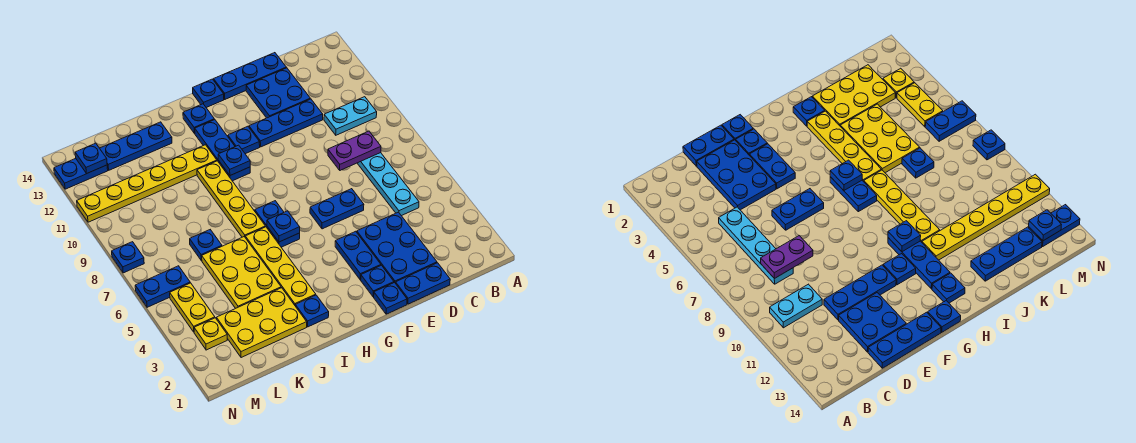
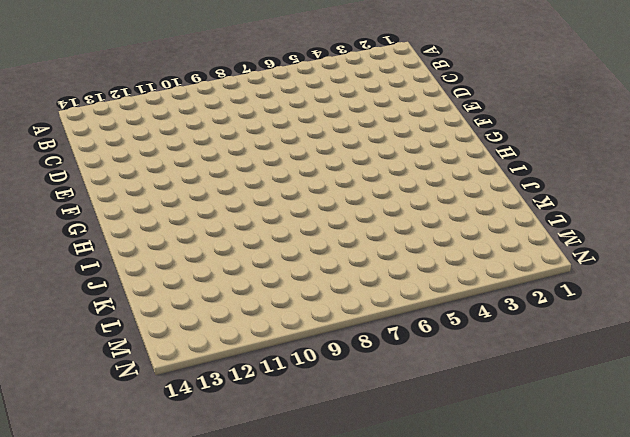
none -> cyan 1x2 plate [324,97,377,135]
none -> cyan 1x4 plate [357,153,419,216]
none -> blue 1x2 plate [396,263,450,304]
none -> blue 2x3 plate [357,212,437,283]

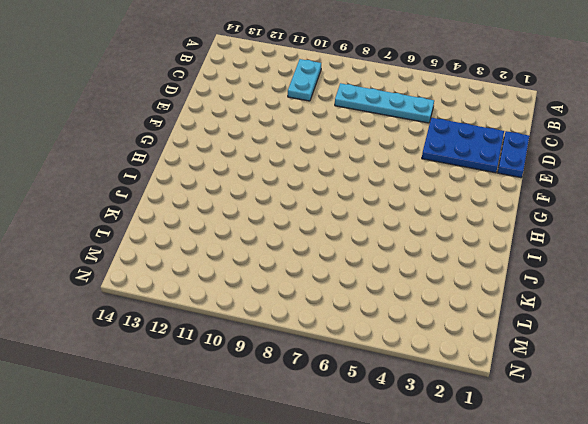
none -> blue 1x3 plate [249,99,323,147]
none -> blue 2x2 plate [246,68,310,118]
none -> blue 1x3 plate [214,53,286,99]
none -> blue 1x2 plate [310,189,364,229]

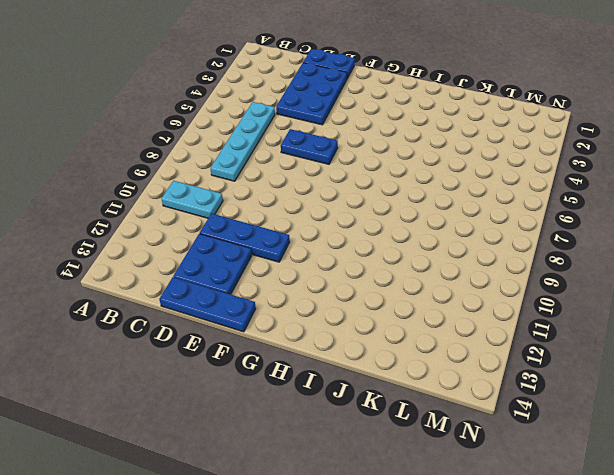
none -> blue 1x1 plate [374,283,407,314]
none -> blue 1x1 plate [361,265,394,297]
none -> blue 1x2 plate [335,231,381,280]
none -> blue 1x1 plate [228,126,260,154]

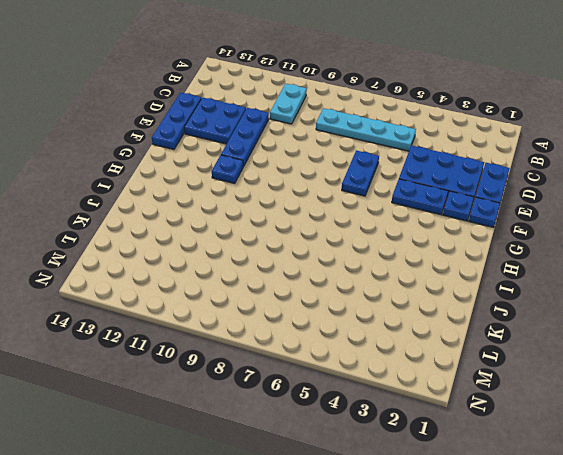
none -> blue 1x1 plate [193,79,224,108]
none -> blue 1x2 plate [255,201,300,247]
none -> blue 1x3 plate [195,120,250,181]
none -> blue 1x1 plate [183,104,214,133]

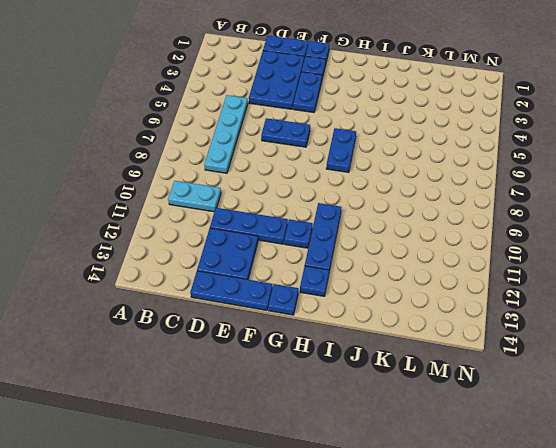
none -> blue 1x1 plate [295,295,329,327]
none -> yellow 1x4 plate [245,227,316,305]
none -> yellow 1x4 plate [197,161,265,237]
none -> yellow 1x6 plate [77,145,217,222]

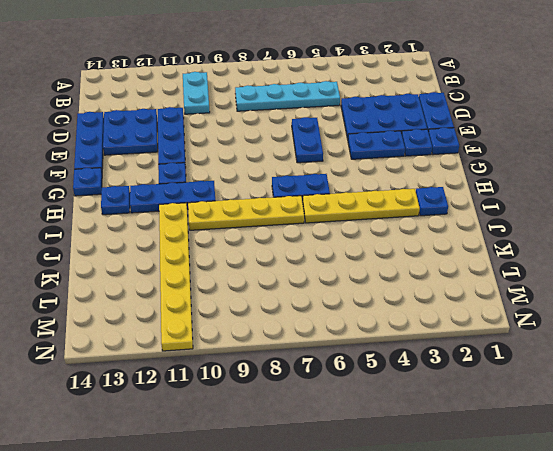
none -> yellow 2x3 plate [217,288,307,358]
none -> yellow 2x3 plate [202,237,281,308]
none -> blue 1x3 plate [100,122,172,170]
none -> blue 1x1 plate [190,230,222,260]

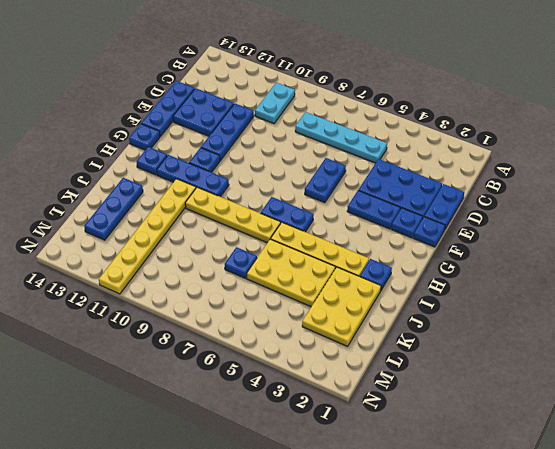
none -> yellow 1x1 plate [194,318,227,350]
none -> yellow 1x2 plate [170,283,215,332]
none -> blue 1x2 plate [135,266,190,307]
none -> blue 1x2 plate [54,158,108,189]

